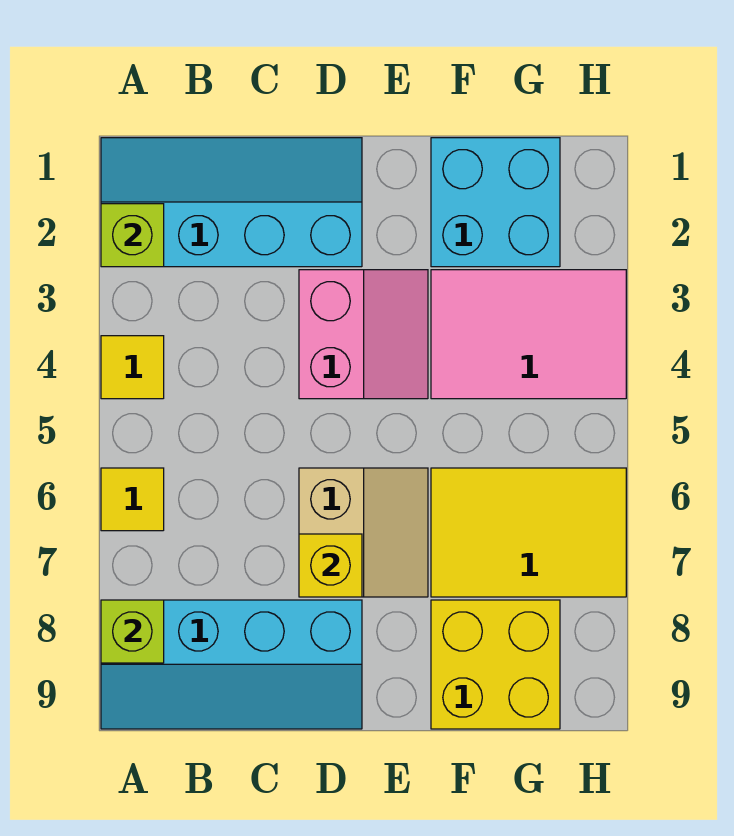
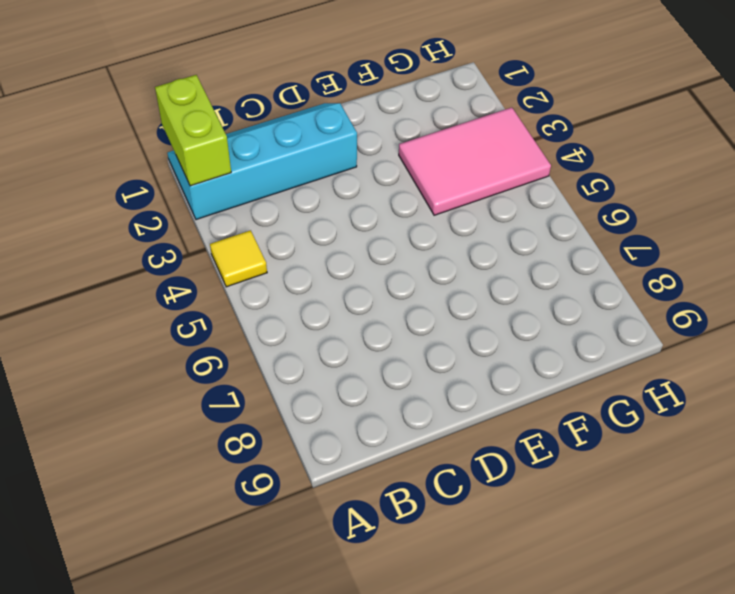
lime 1x2 brick [155,75,231,186] -> lime 1x1 brick [101,204,164,267]
none -> yellow 1x1 tile [101,468,164,531]
none -> cyan 2x4 slope [101,600,362,729]
none -> pink 2x2 slope [299,270,428,399]

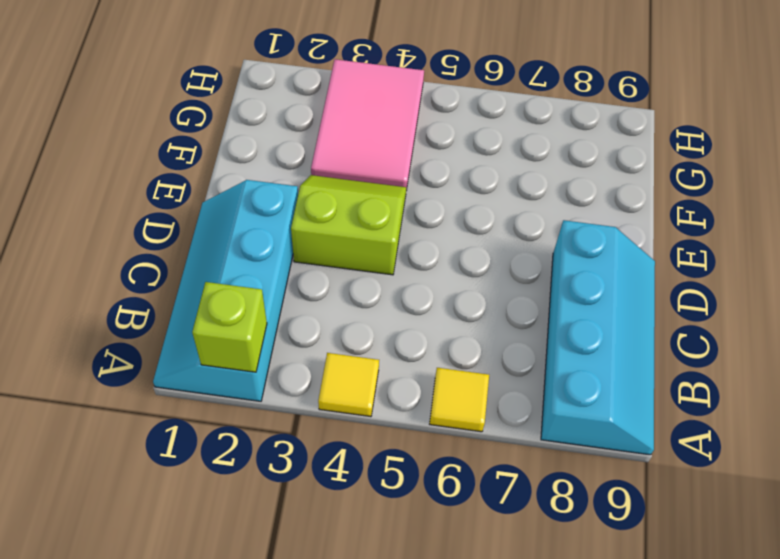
lime 2x2 slope [291,175,406,275] -> pink 2x2 slope [299,270,428,399]
none -> tan 2x2 slope [299,468,428,597]
none -> cyan 2x2 brick [431,138,560,267]
none -> yellow 2x3 tile [431,468,626,597]

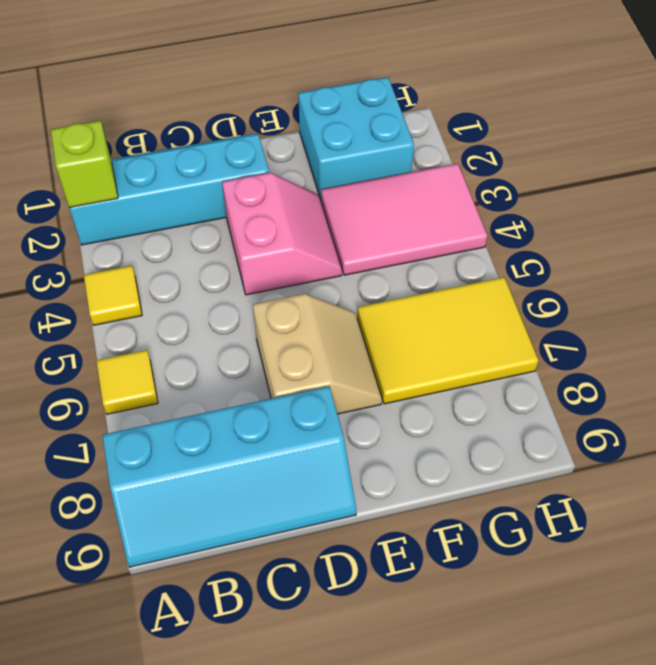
none -> yellow 2x2 brick [431,600,560,729]
none -> lime 1x1 brick [101,600,164,663]
none -> yellow 1x1 brick [299,534,362,597]

